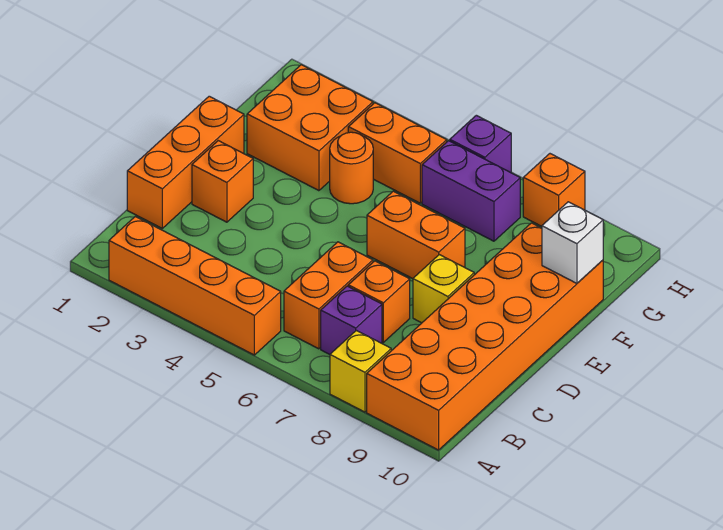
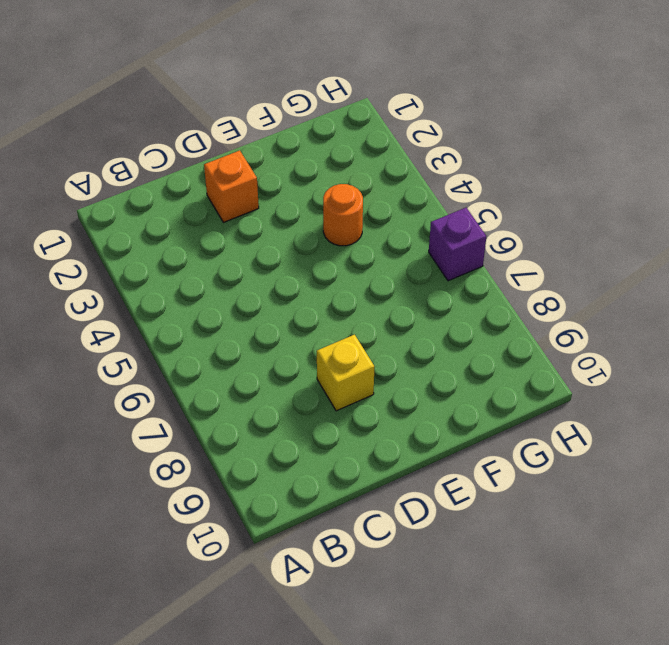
none -> orange 1x4 brick [109,217,281,355]
none -> yellow 1x1 brick [330,330,391,412]
none -> orange 2x6 brick [367,223,603,450]

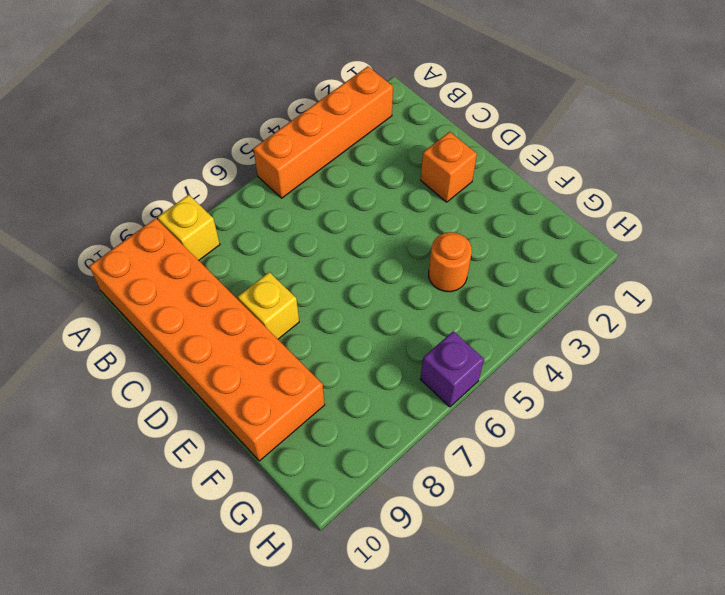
none -> orange 1x2 brick [284,242,373,349]
none -> purple 1x1 brick [321,286,382,354]
none -> orange 1x3 brick [127,96,244,228]

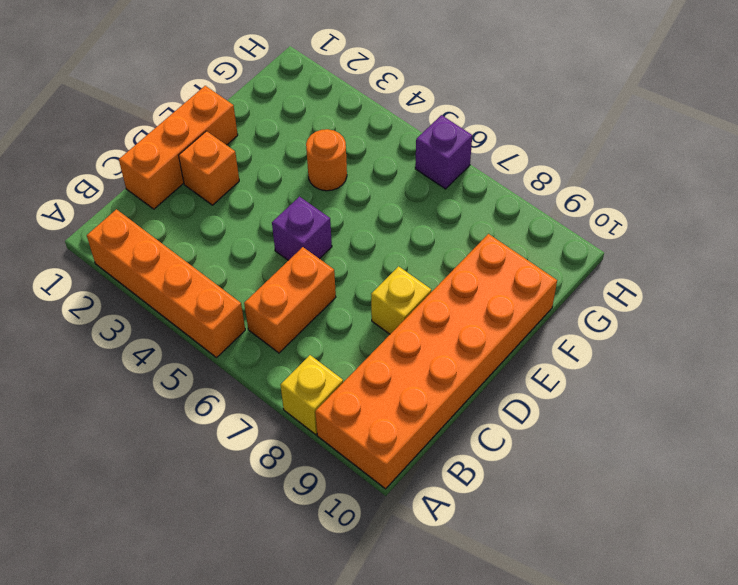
purple 1x1 brick [272,197,332,260] -> purple 1x1 brick moved to [321,286,382,354]
none -> orange 1x1 brick [348,261,410,342]
none -> orange 1x2 brick [367,191,465,279]
none -> orange 2x2 brick [247,65,373,191]

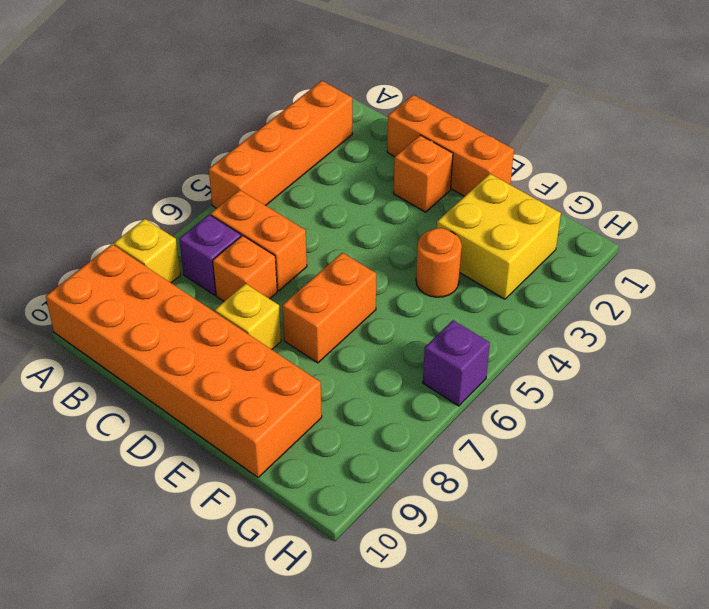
yellow 2x2 brick [437,174,561,299] -> orange 2x2 brick [247,65,373,191]
none -> orange 1x2 brick [348,103,447,203]
none -> purple 1x2 brick [422,141,520,241]
none -> orange 1x1 brick [523,154,585,226]

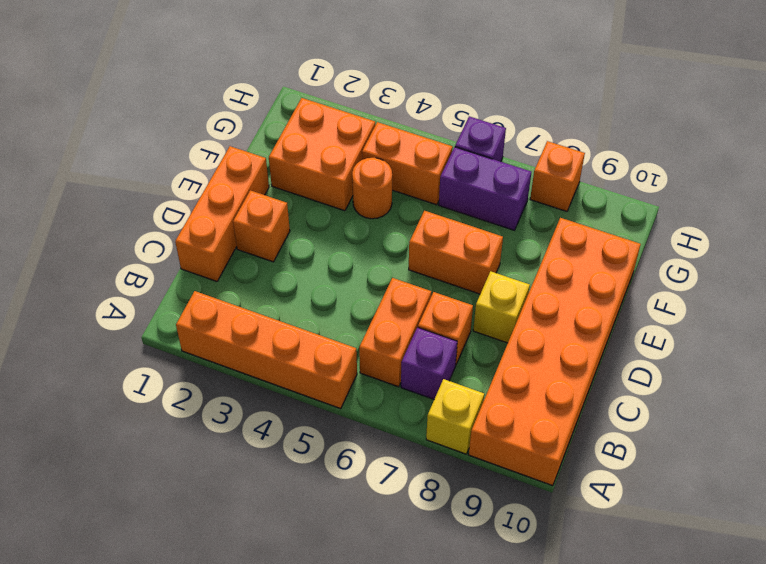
none -> white 1x1 brick [542,202,603,283]

